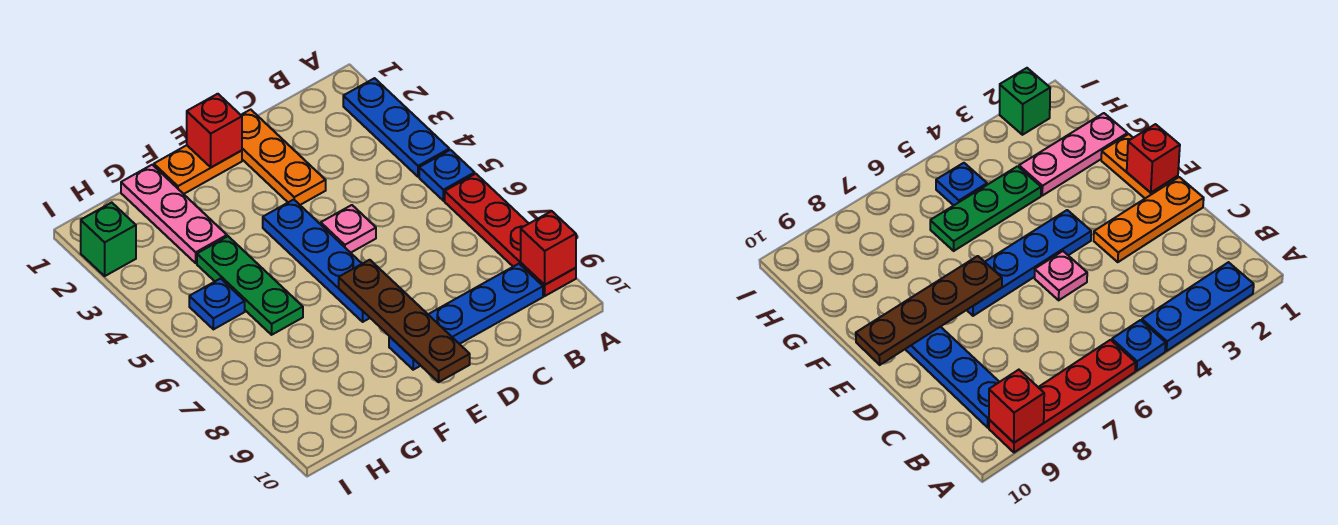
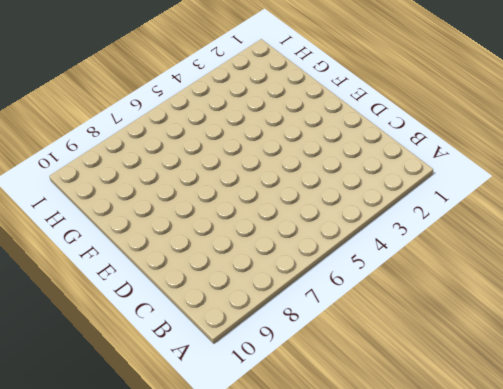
none -> blue 1x3 plate [343,78,449,177]
none -> blue 1x1 plate [419,150,475,201]
none -> red 1x4 plate [445,174,576,296]

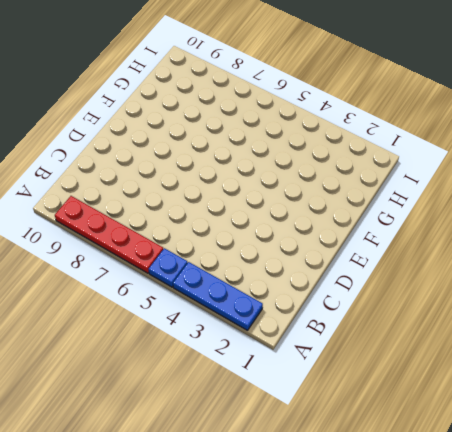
none -> blue 1x4 plate [389,264,543,370]
none -> orange 1x3 plate [241,110,326,205]
none -> pink 1x1 plate [321,205,376,253]

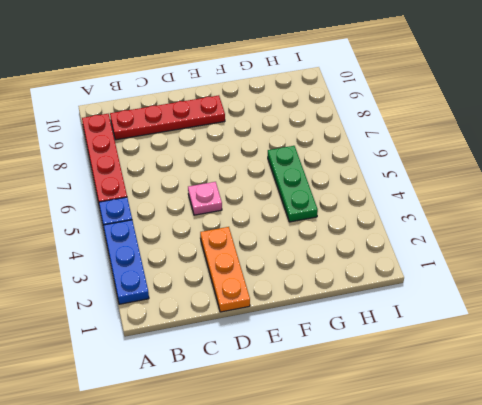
red 1x4 plate [110,95,225,140] -> blue 1x4 plate [389,264,543,370]
none -> orange 1x2 plate [154,145,242,194]
none -> blue 1x4 plate [263,200,370,322]
none -> pink 1x3 plate [121,165,227,263]

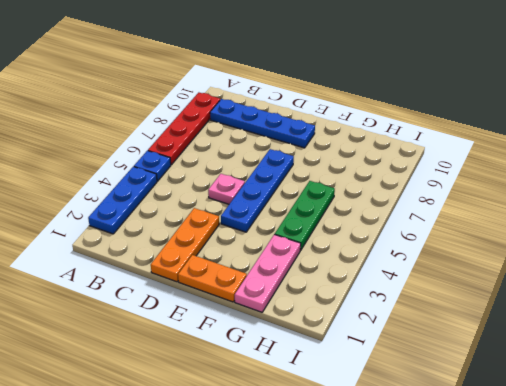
none -> blue 1x1 plate [189,279,245,329]
none -> green 1x1 brick [81,203,136,276]
none -> red 1x1 brick [521,211,576,285]

